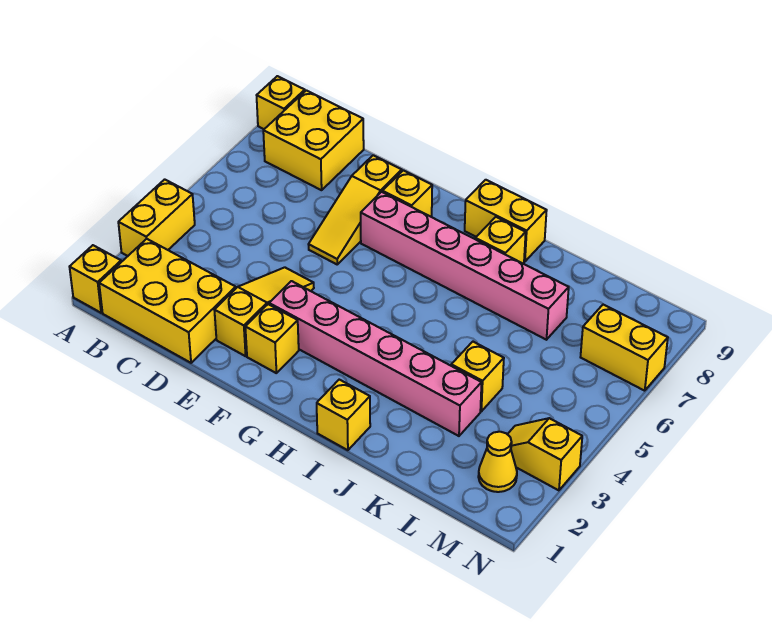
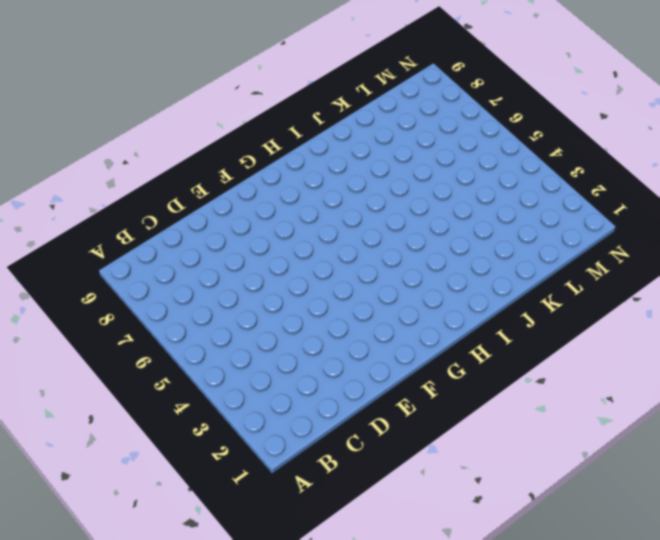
none -> yellow 1x1 brick [70,245,121,313]
none -> yellow 1x2 brick [118,179,195,256]
none -> yellow 1x1 brick [257,76,305,129]

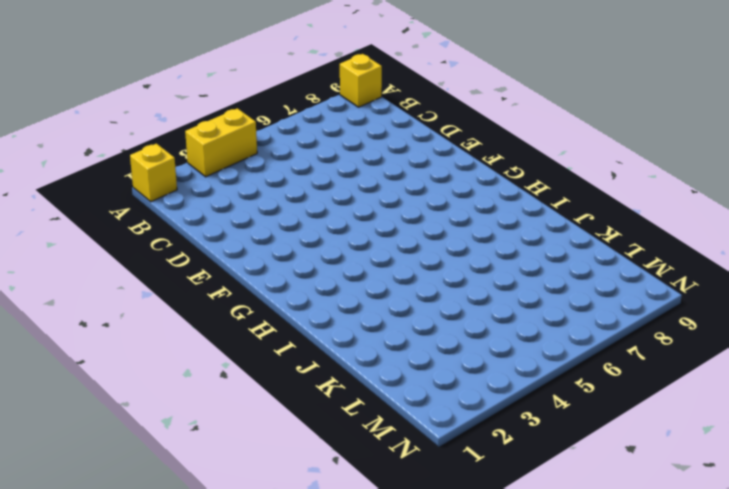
none -> yellow 2x3 brick [99,239,236,363]
none -> yellow 2x2 brick [263,90,364,190]
none -> yellow 1x3 slope [214,267,314,356]

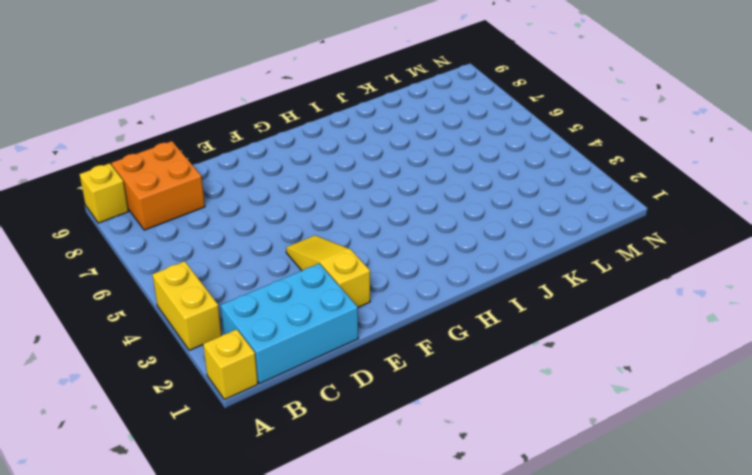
cyan 2x3 brick [221,263,358,384] -> yellow 2x3 brick [99,239,236,363]
orange 2x2 brick [112,141,205,230] -> yellow 2x2 brick [263,90,364,190]
none -> yellow 1x3 slope [308,155,402,264]
none -> yellow 1x1 brick [245,304,299,373]
none -> pink 1x6 brick [269,281,482,436]

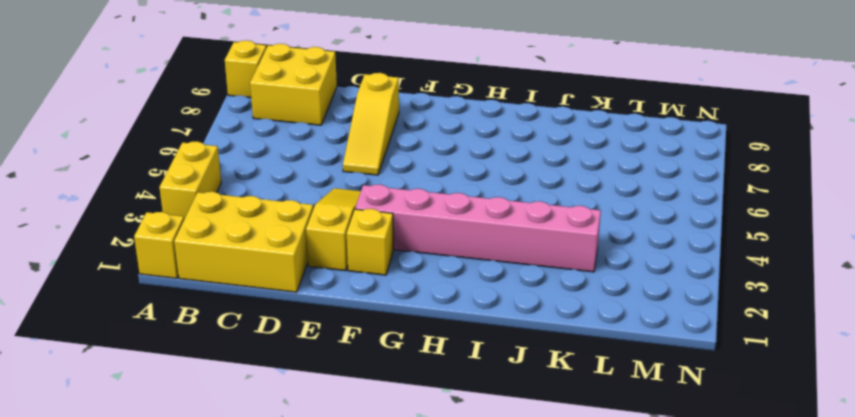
none -> pink 1x6 brick [361,192,569,340]
none -> yellow 1x1 brick [383,170,432,217]
none -> yellow 1x2 brick [465,180,547,262]

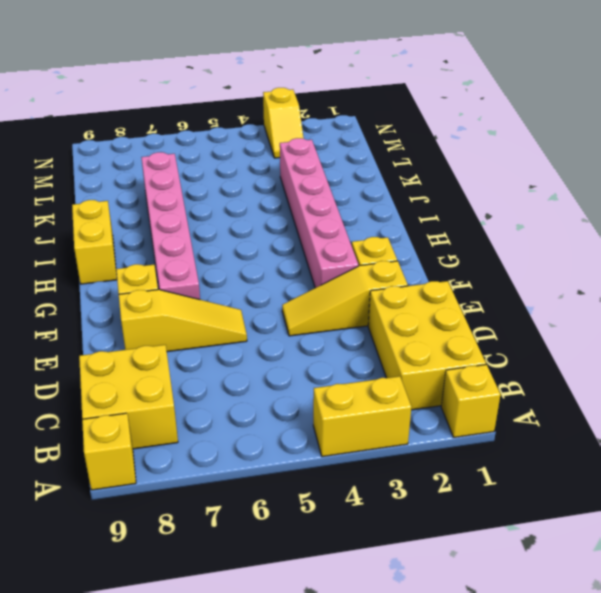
none -> yellow 1x1 brick [317,380,370,450]
none -> yellow 1x1 brick [475,217,526,263]
none -> yellow 1x1 brick [451,342,504,411]

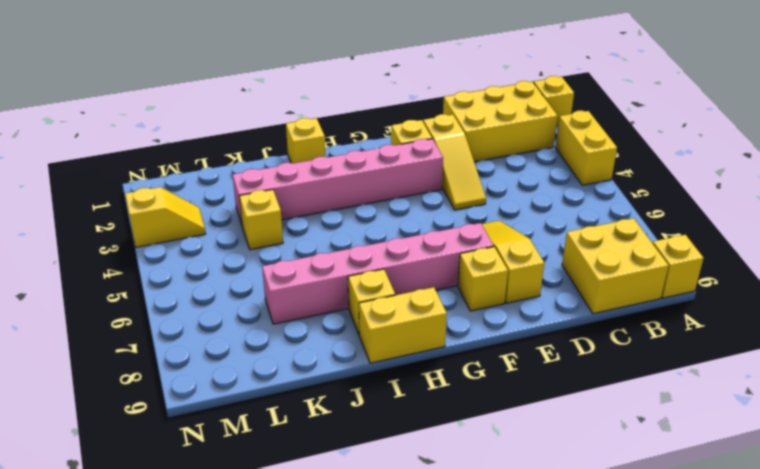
none -> yellow 1x1 cone [478,432,517,492]
none -> yellow 1x2 brick [581,305,668,391]

